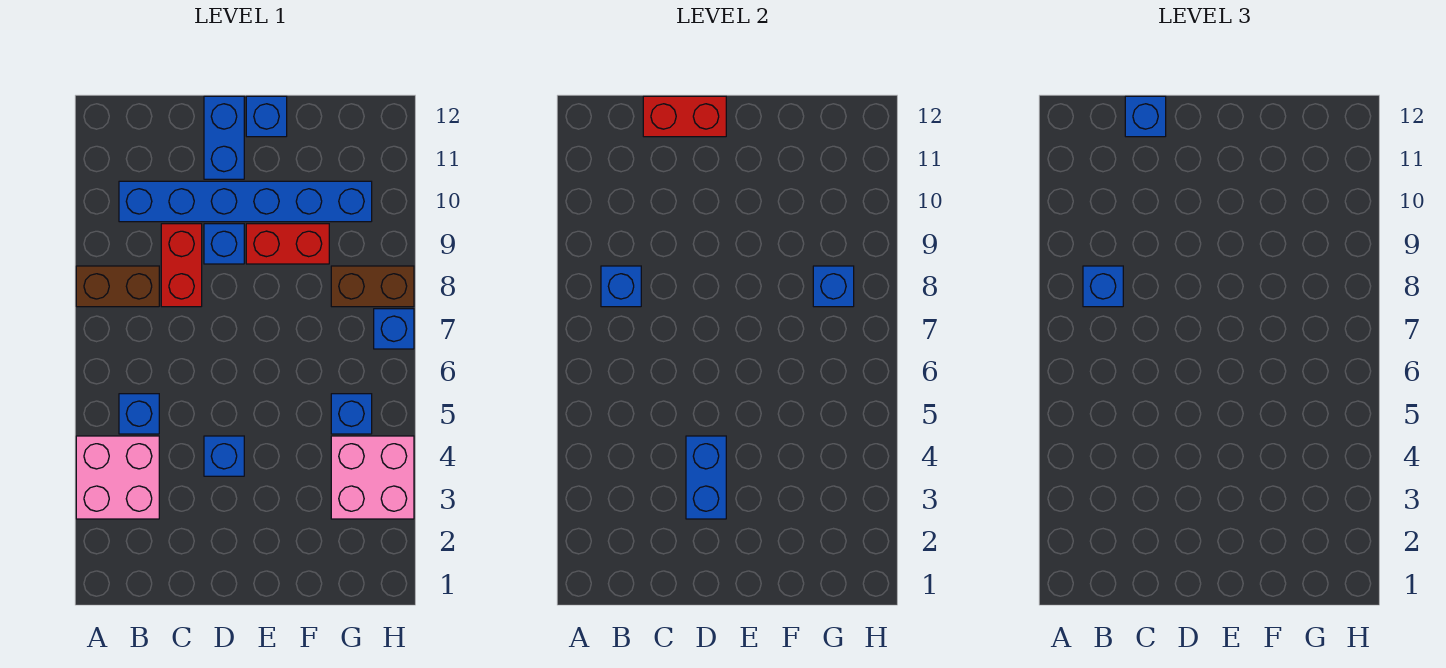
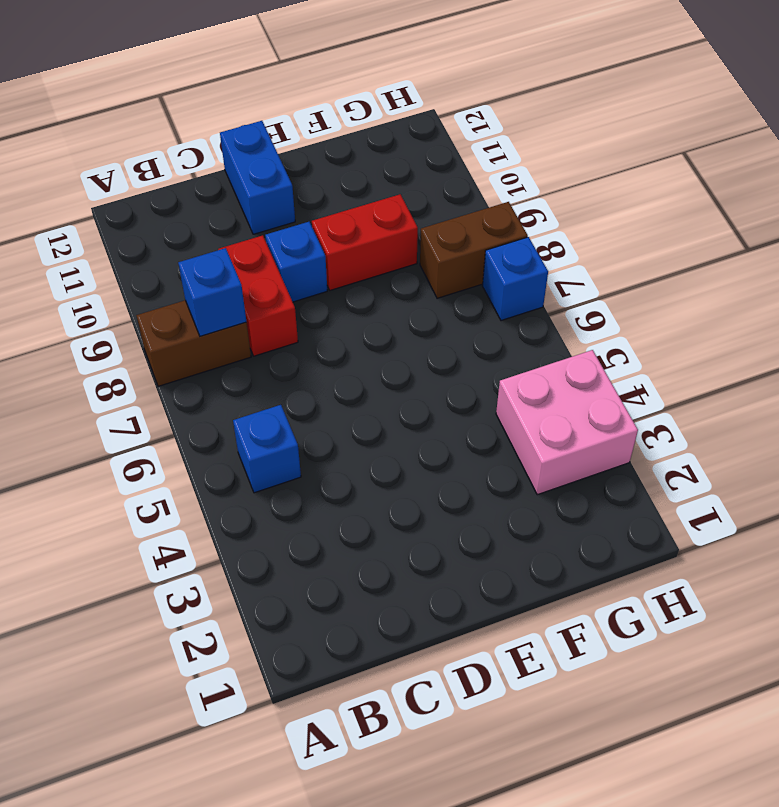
none -> pink 2x2 brick [76,436,159,519]
none -> blue 1x6 brick [119,181,372,222]
none -> blue 1x1 brick [204,436,244,476]

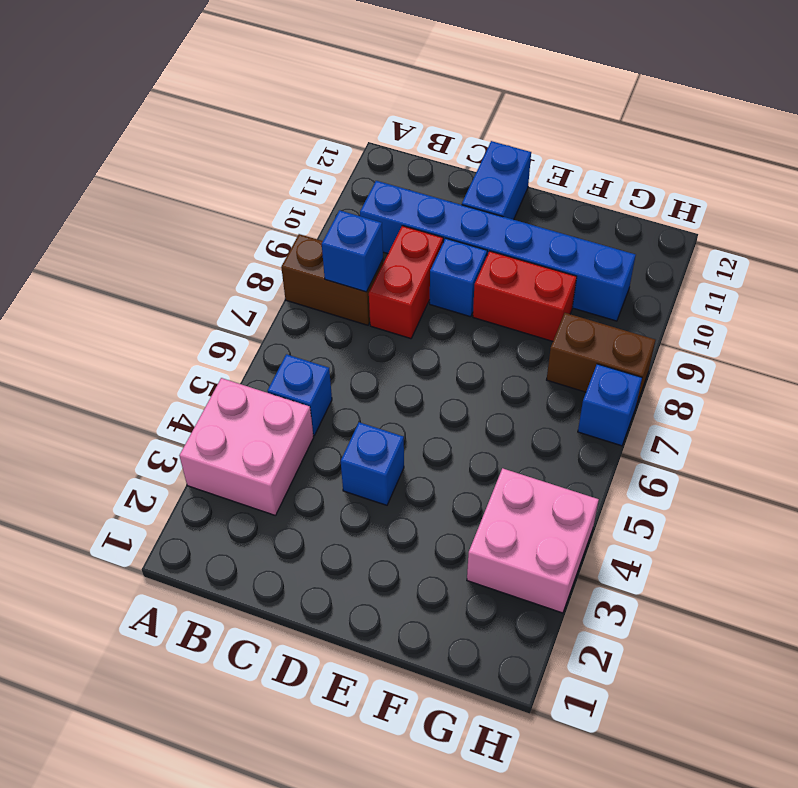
none -> blue 1x1 brick [246,96,287,137]
none -> blue 1x1 brick [331,394,372,434]
none -> red 1x2 brick [643,96,726,137]

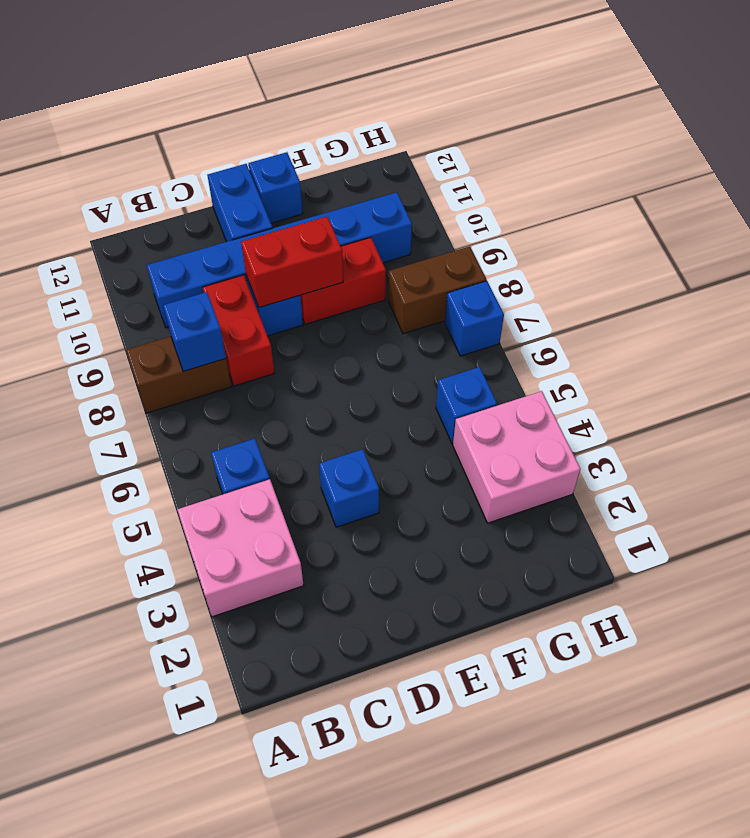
red 1x2 brick [241,217,343,308] -> red 1x2 brick moved to [643,96,726,137]
none -> blue 1x2 brick [686,436,726,519]
none -> blue 1x1 brick [813,266,854,307]
none -> blue 1x1 brick [1083,266,1123,307]

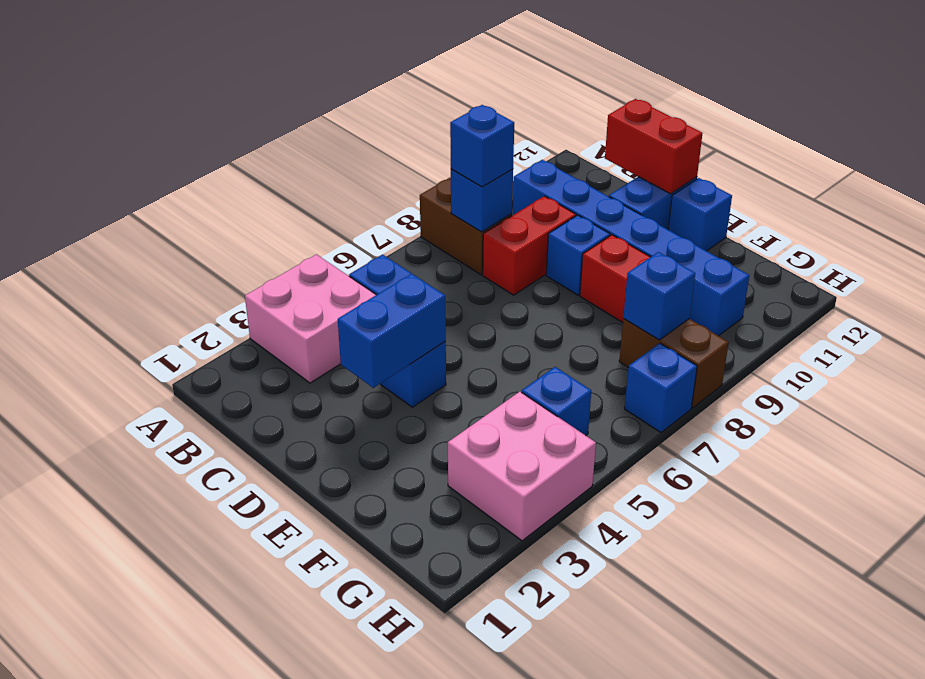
none -> blue 1x1 brick [1125,96,1166,137]

